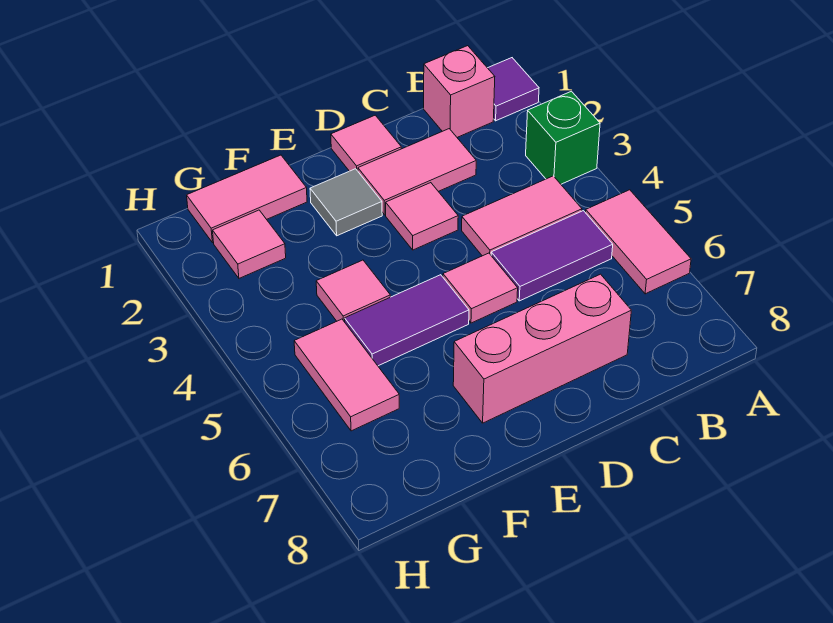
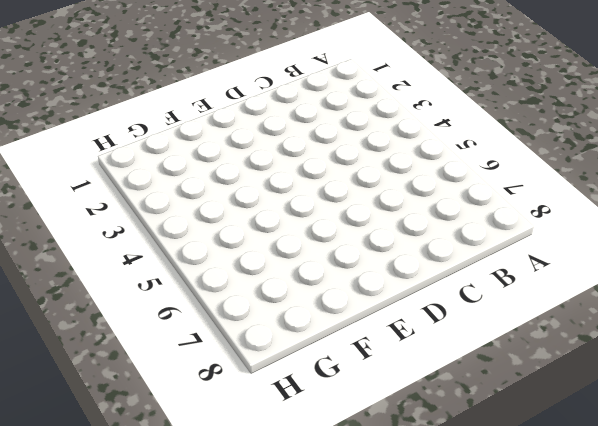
none -> purple 1x1 tile [488,58,539,121]
none -> green 1x1 brick [526,91,600,184]
none -> pink 1x2 tile [586,190,691,294]

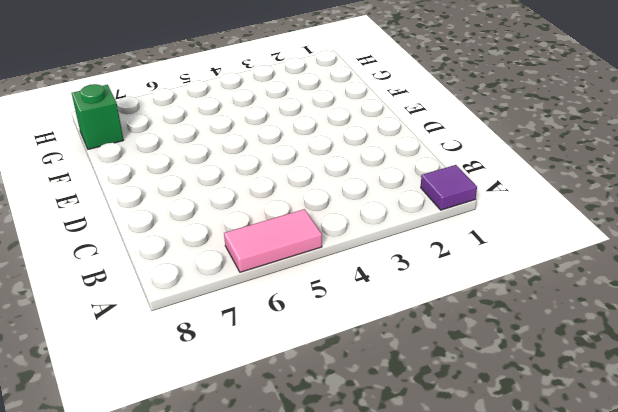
green 1x1 brick [72,84,124,149] -> green 1x1 brick moved to [526,91,600,184]
none -> pink 1x1 brick [424,46,495,137]
none -> pink 1x2 tile [462,176,582,256]
none -> purple 1x2 tile [491,211,613,301]

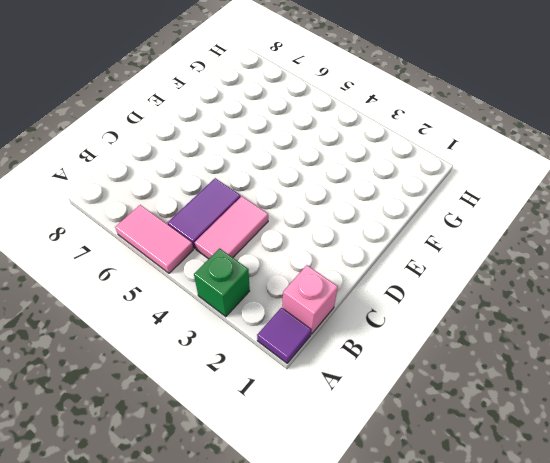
none -> pink 1x2 tile [358,129,476,215]
none -> pink 1x3 brick [453,274,631,423]
none -> pink 1x1 tile [331,115,401,171]

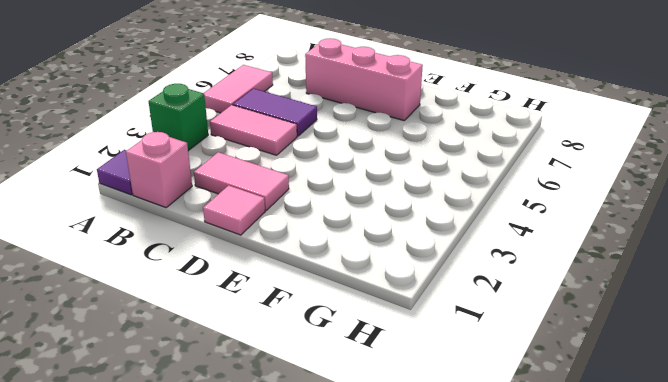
none -> pink 1x1 tile [386,183,458,250]
none -> pink 1x1 tile [443,253,518,323]
none -> grey 1x1 tile [310,169,382,236]

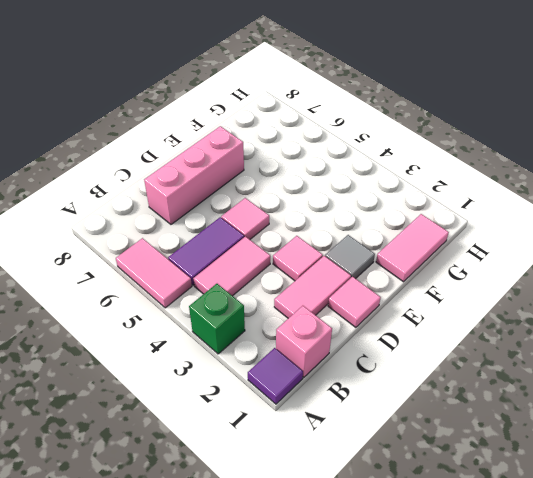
none -> purple 1x2 tile [345,275,469,366]
none -> pink 1x1 tile [316,260,390,322]
none -> pink 1x1 tile [213,210,286,278]

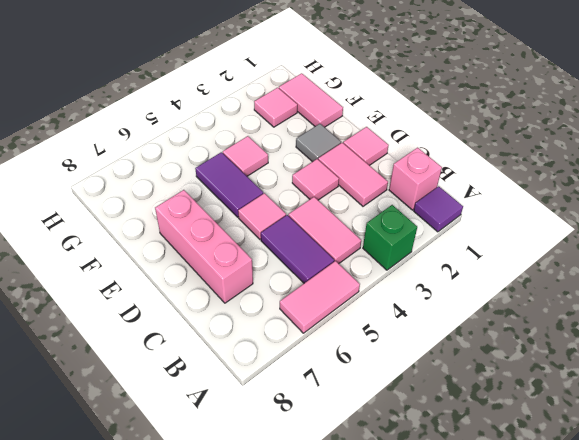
none -> pink 1x2 tile [294,319,399,431]

